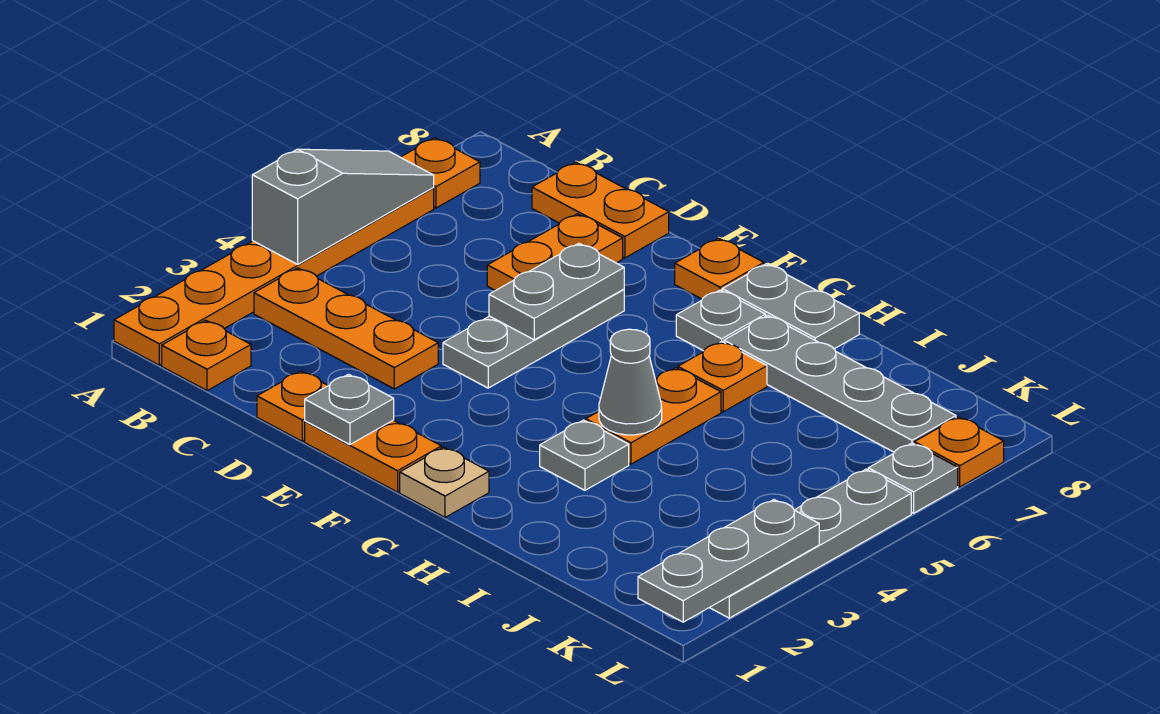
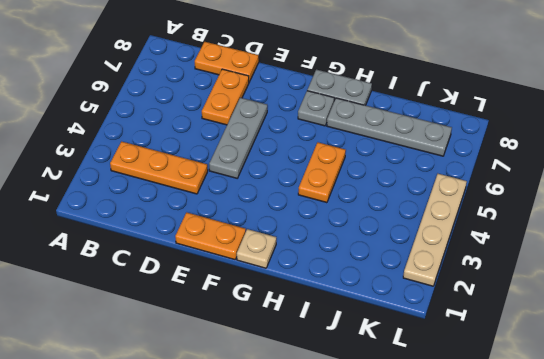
tan 1x4 plate [403,174,467,286] -> grey 1x4 plate [710,469,911,618]
none -> orange 1x6 plate [114,188,434,365]
none -> orange 1x1 plate [401,138,480,208]
none -> orange 1x1 plate [162,320,251,391]

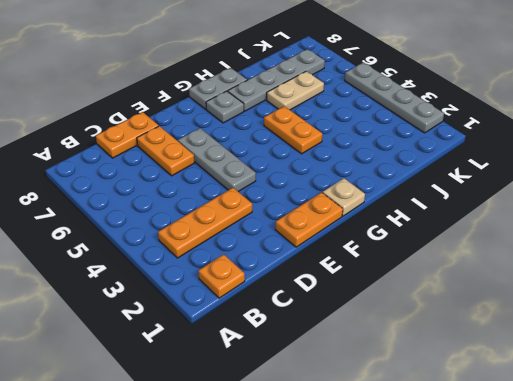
tan 1x2 plate [267,71,324,110] -> none
none -> orange 1x6 plate [114,188,434,365]
none -> orange 1x1 plate [401,138,480,208]
none -> orange 1x1 plate [257,371,328,441]

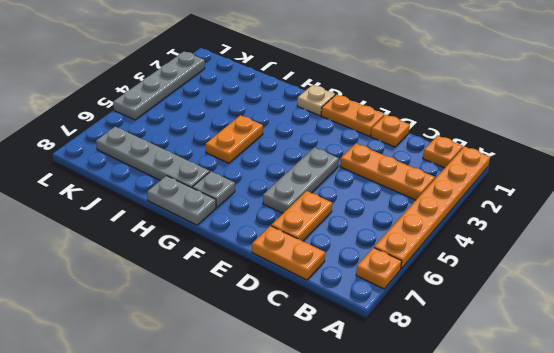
none -> orange 1x1 plate [675,238,764,299]
none -> grey 1x1 plate [540,420,629,490]
none -> orange 1x1 plate [678,342,767,412]

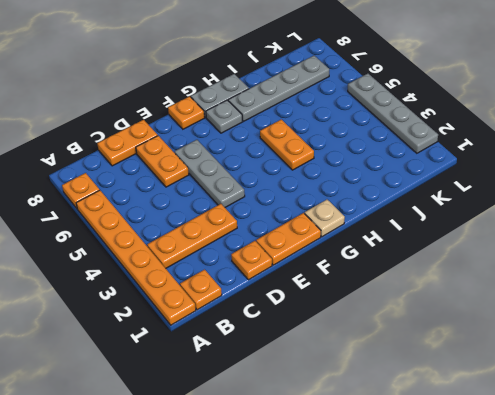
none -> grey 1x1 plate [540,420,629,490]
none -> orange 1x1 plate [678,342,767,412]
none -> grey 1x1 plate [868,443,958,513]

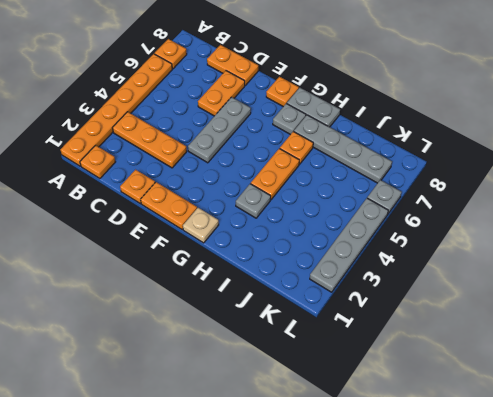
none -> orange 1x1 plate [914,417,1004,487]
none -> grey 1x3 slope [252,149,434,264]
none -> grey 1x1 plate [305,374,394,445]

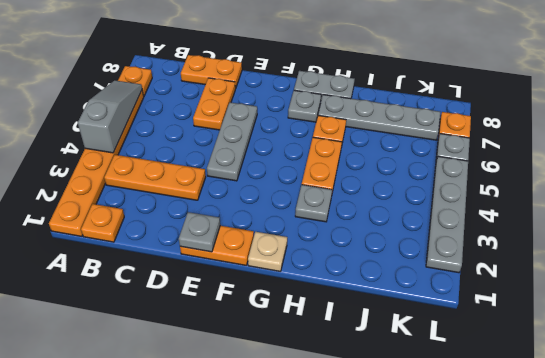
none -> orange 1x1 plate [257,371,328,441]
none -> orange 1x1 plate [675,238,764,299]
none -> grey 1x2 plate [489,243,624,340]

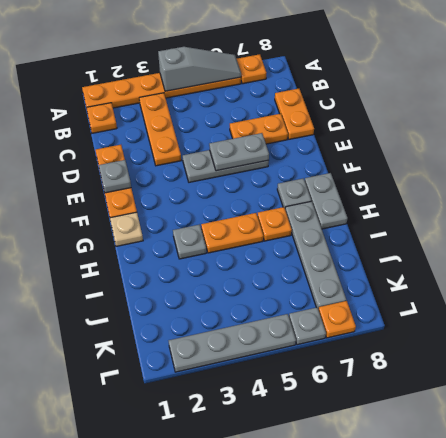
none -> orange 1x1 plate [675,238,764,299]
none -> grey 1x1 cone [599,329,662,435]
none -> grey 1x3 plate [638,500,819,622]

